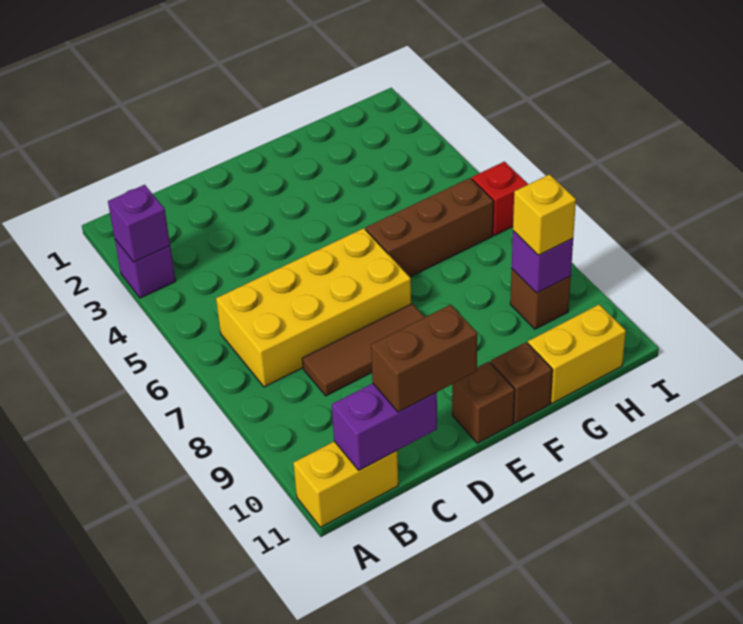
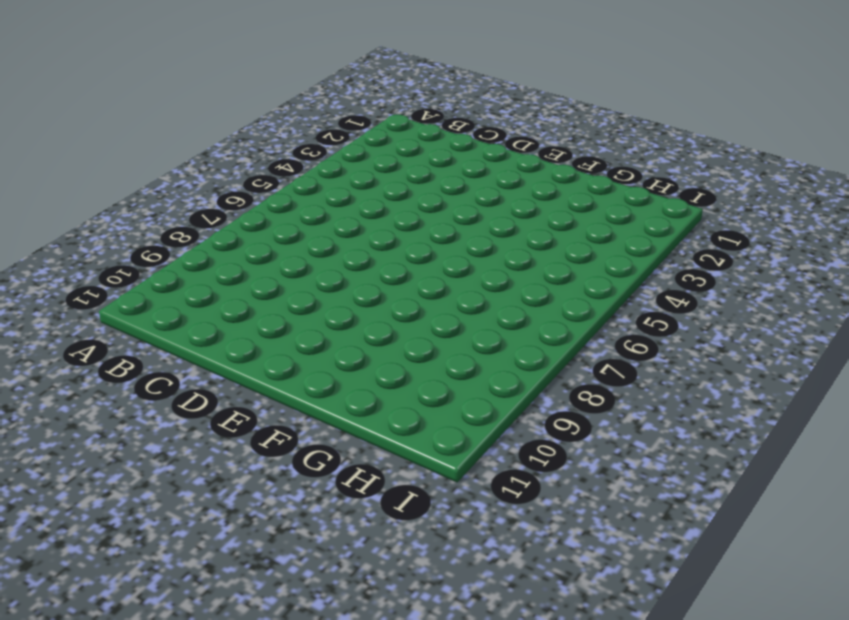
none -> purple 1x1 brick [115,239,176,298]
none -> yellow 1x2 brick [293,441,398,527]
none -> yellow 2x4 brick [216,228,411,387]

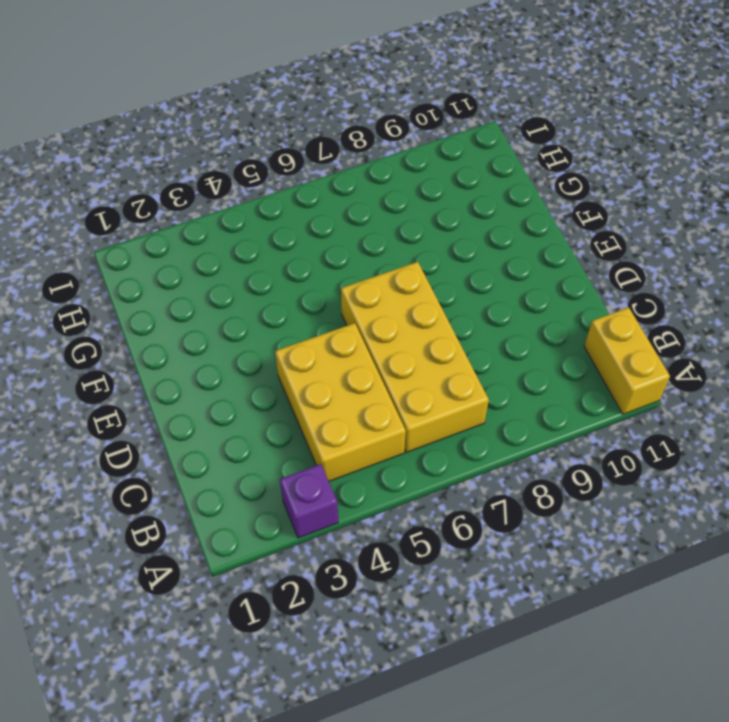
yellow 2x3 brick [275,323,406,481] -> none
none -> brown 1x3 tile [302,304,425,396]
none -> brown 1x1 brick [452,362,515,443]
none -> brown 1x3 brick [366,178,493,277]

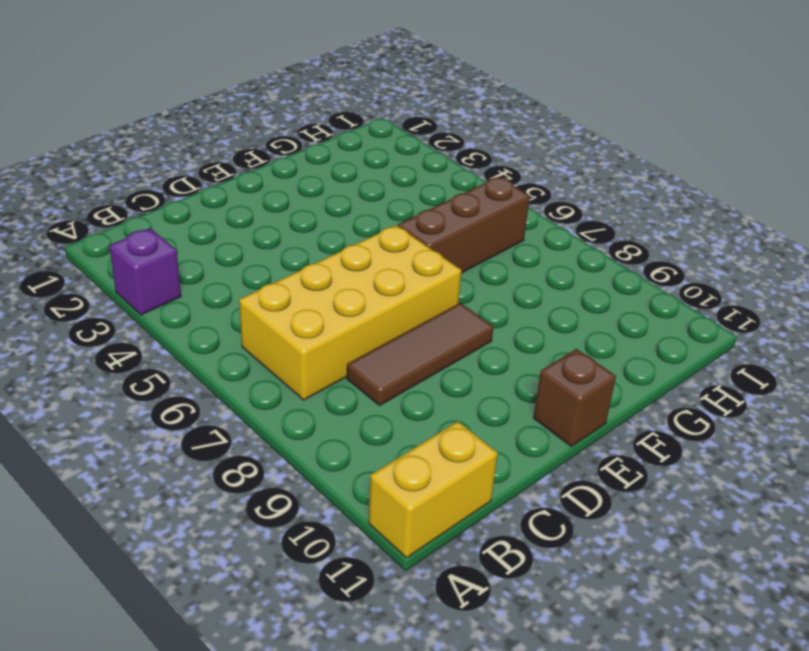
none -> brown 1x1 brick [491,342,552,423]
none -> yellow 1x2 brick [528,304,626,403]
none -> brown 1x1 brick [510,269,571,329]

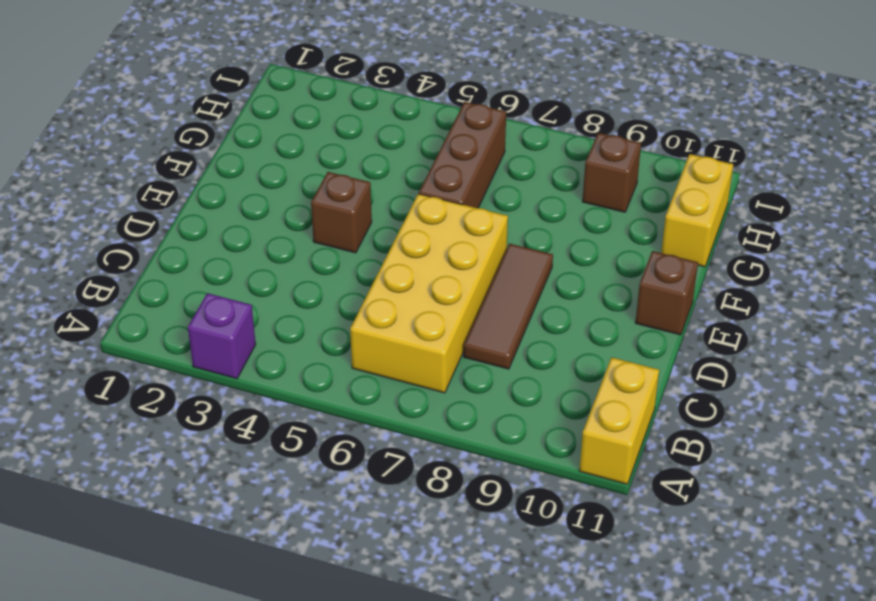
brown 1x1 brick [311,172,372,253] -> brown 1x1 brick moved to [491,342,552,423]
none -> red 1x1 brick [472,162,528,235]
none -> purple 1x1 brick [108,185,170,262]
none -> purple 1x2 brick [332,383,437,470]

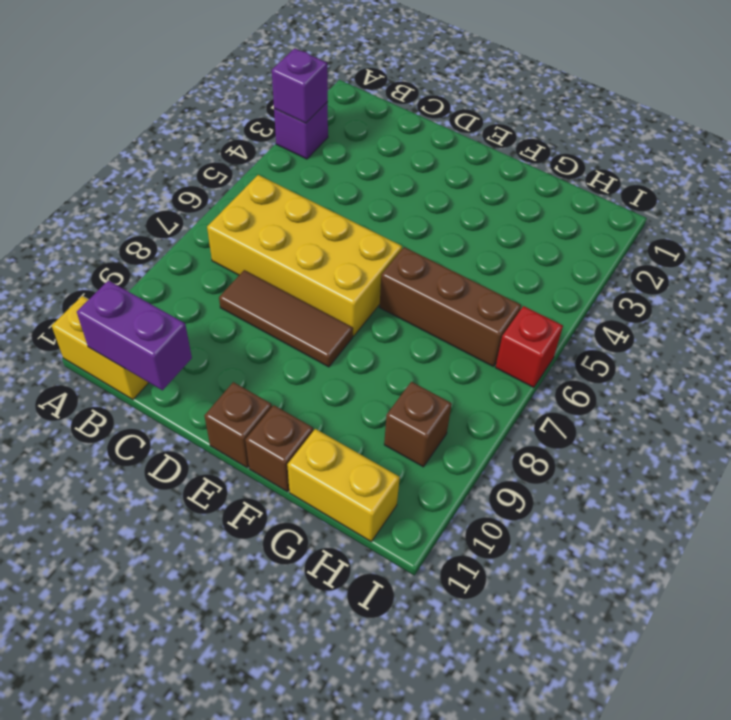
none -> purple 1x1 brick [512,231,573,293]
none -> brown 1x2 brick [371,305,477,412]
none -> yellow 1x1 brick [513,174,576,255]

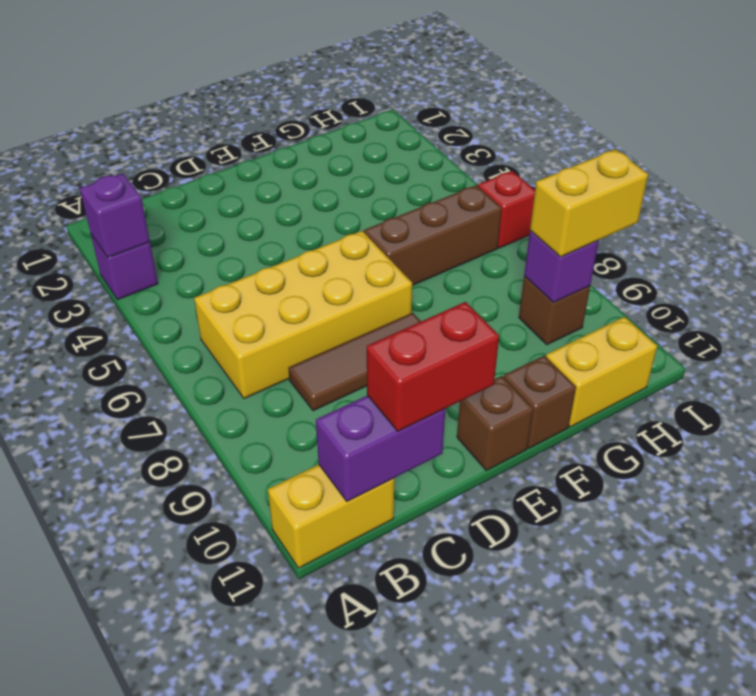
red 1x2 brick [367,302,499,431] -> brown 1x2 brick [371,305,477,412]
yellow 1x2 brick [530,149,648,257] -> yellow 1x1 brick [513,174,576,255]

